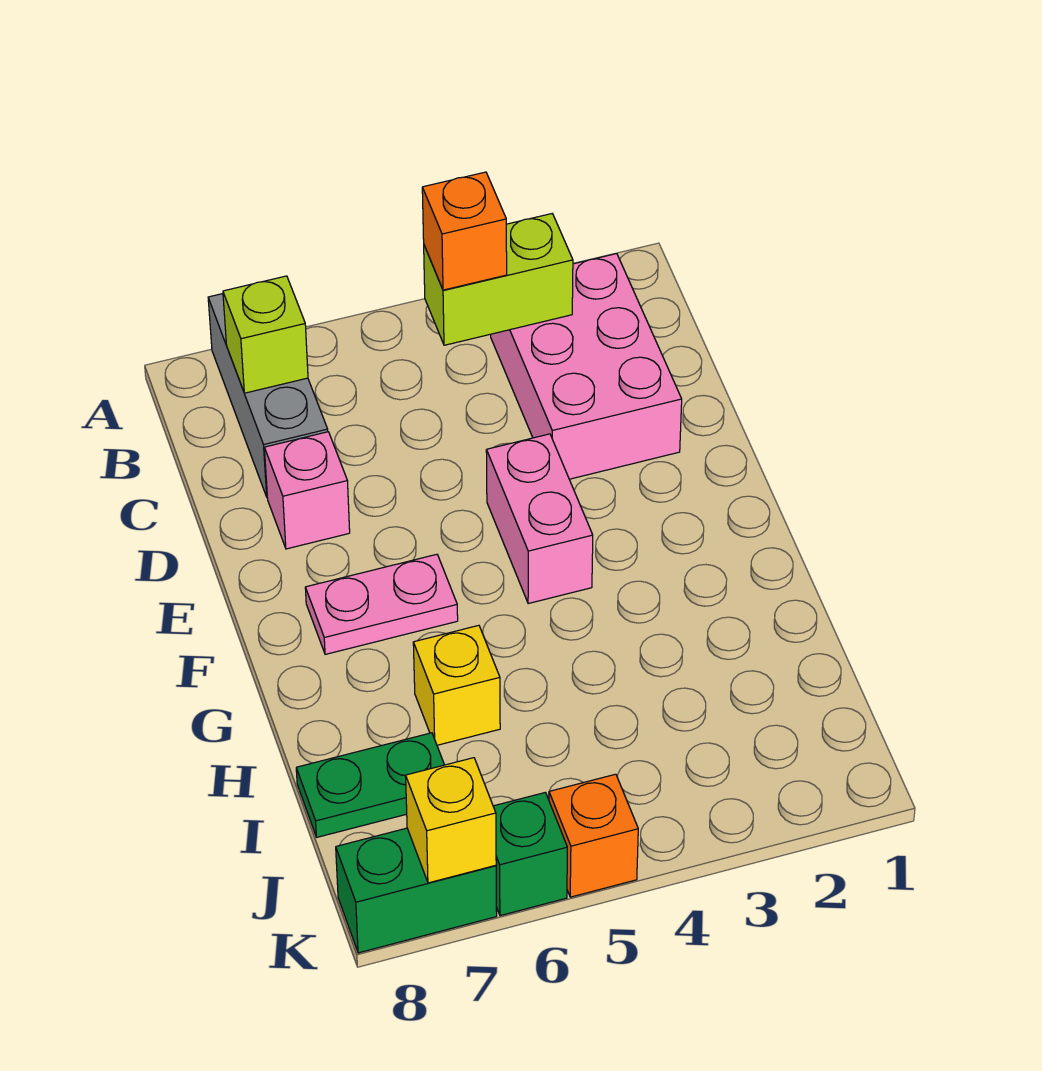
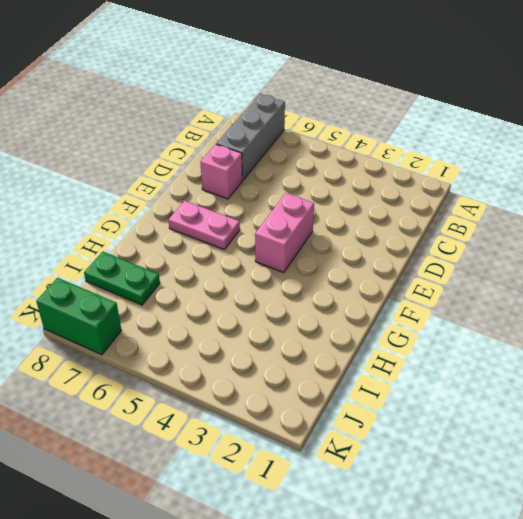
none -> pink 2x3 brick [491,254,682,479]
none -> yellow 1x1 brick [413,625,500,745]
none -> orange 1x1 brick [549,774,638,897]

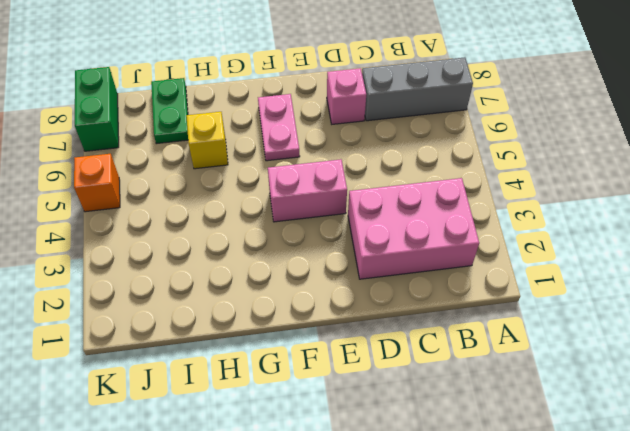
none -> green 1x1 brick [493,792,567,916]
none -> lime 1x2 brick [424,214,573,345]
none -> lime 1x1 brick [223,276,308,393]

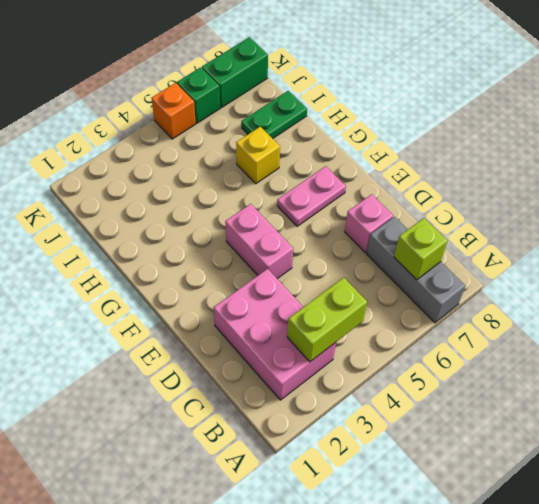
none -> yellow 1x1 brick [406,758,496,883]
none -> orange 1x1 brick [422,172,507,290]

